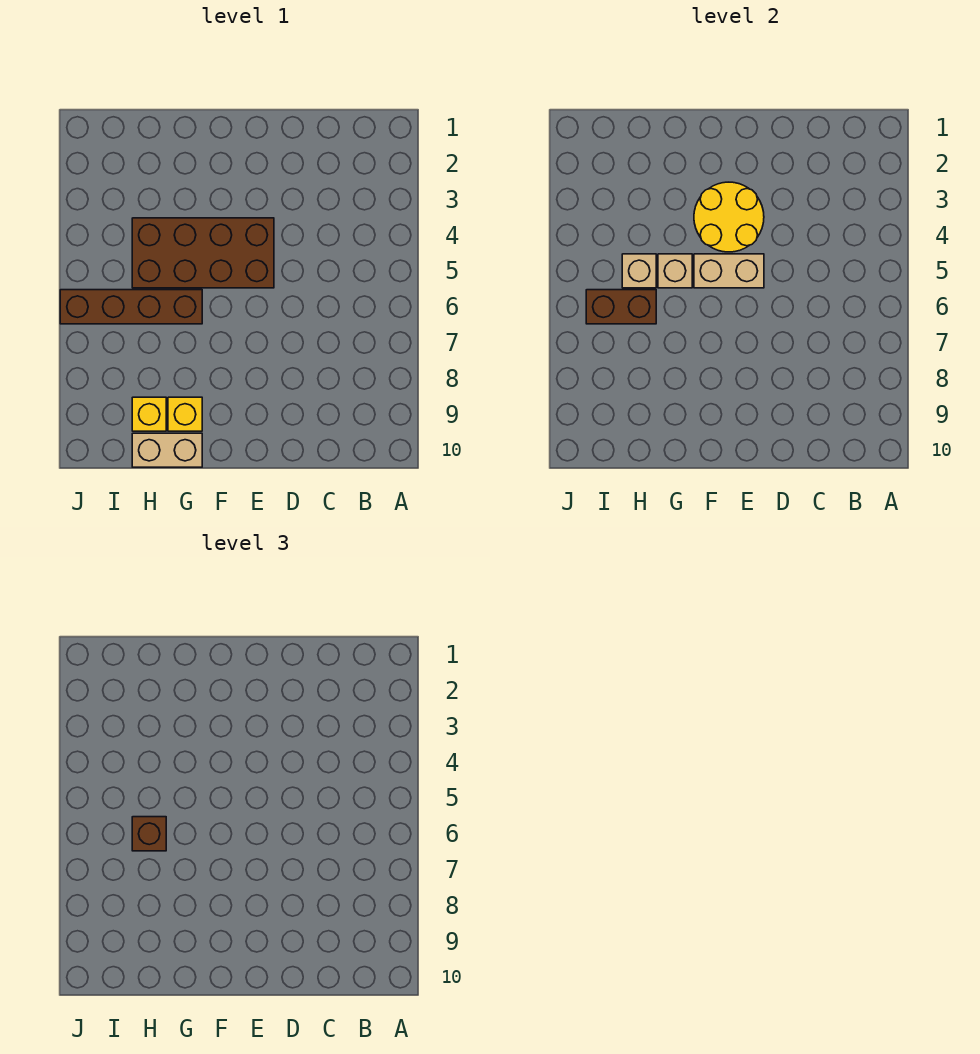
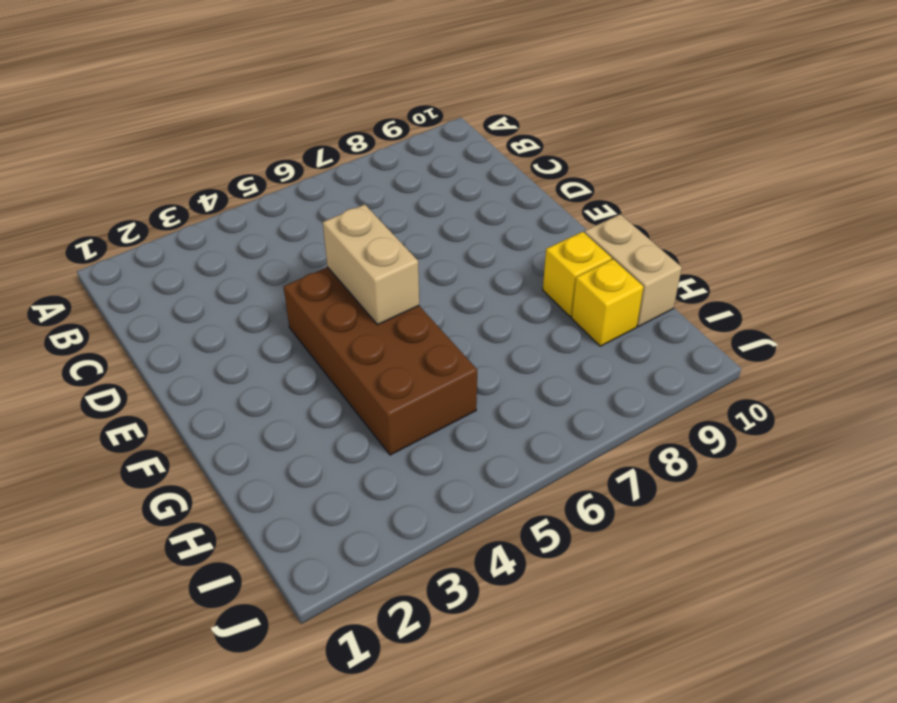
none -> brown 1x4 brick [60,290,202,324]
none -> yellow 2x2 round brick [694,182,764,252]

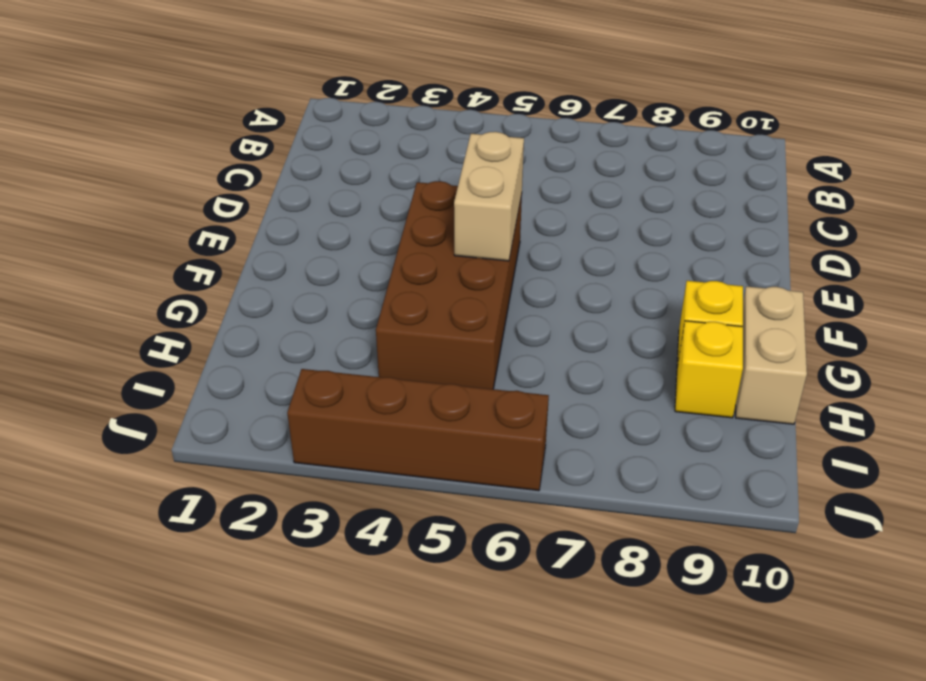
brown 1x4 brick [287,369,549,491] -> brown 1x4 brick turned to [60,290,202,324]
none -> yellow 2x2 round brick [694,182,764,252]
none -> tan 1x1 brick [658,254,692,288]

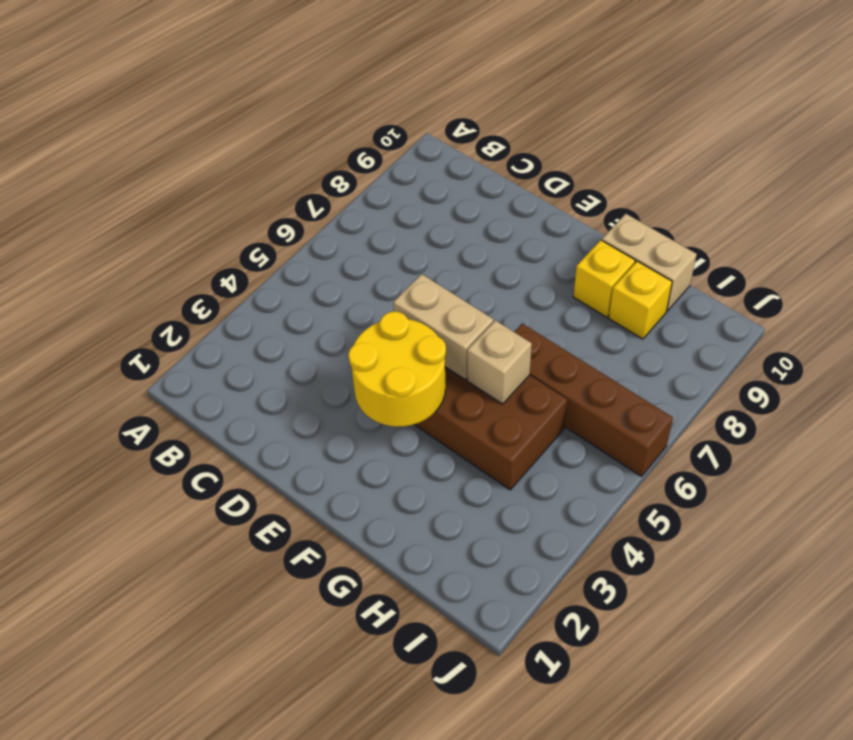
none -> tan 1x1 brick [622,254,656,288]
none -> brown 1x2 brick [586,290,656,324]

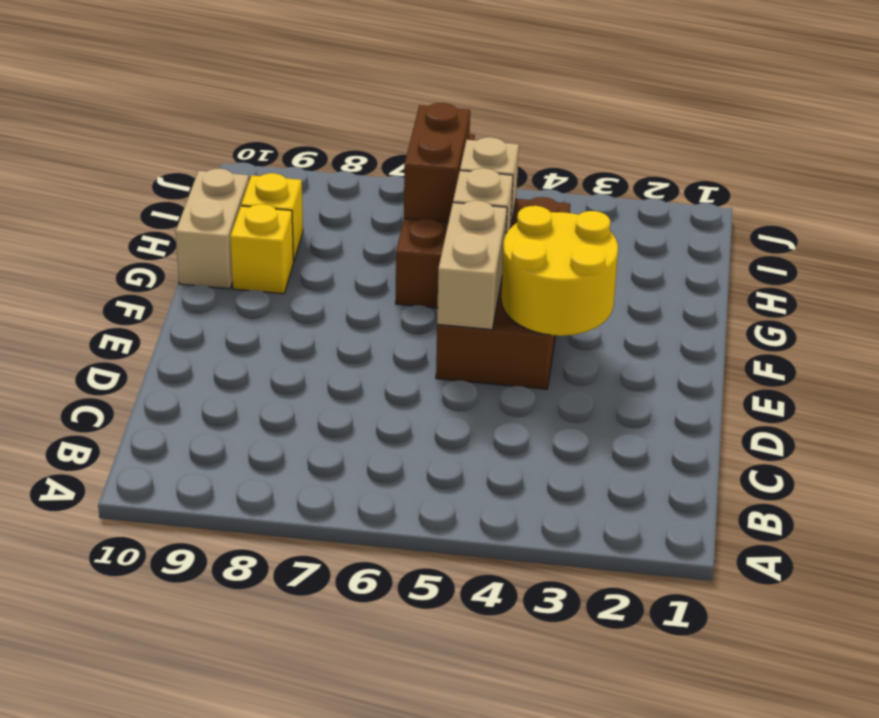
none -> brown 1x1 brick [132,817,166,851]

